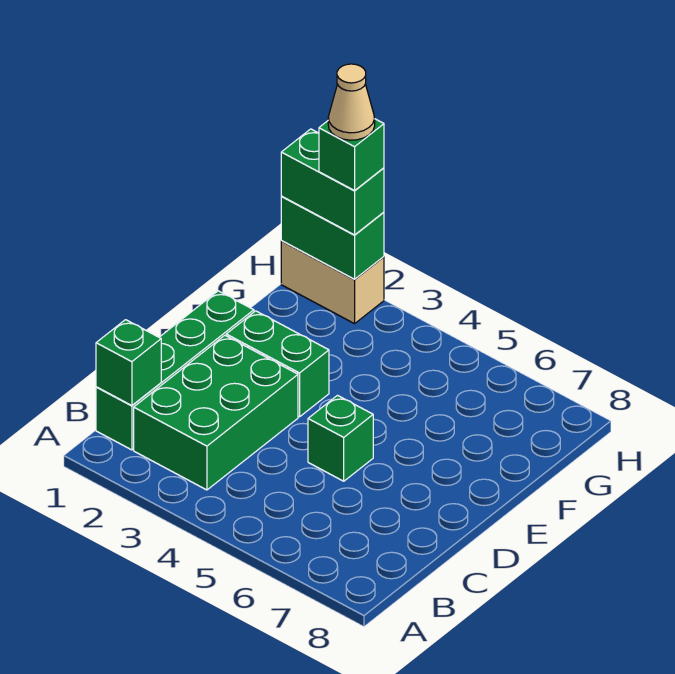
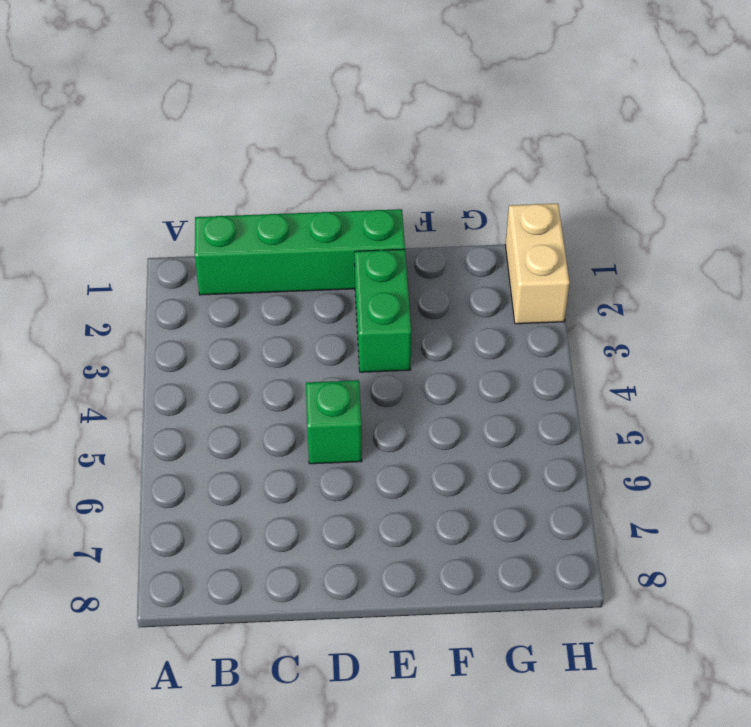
none -> green 2x3 brick [134,335,298,490]
none -> green 1x1 brick [96,320,161,406]

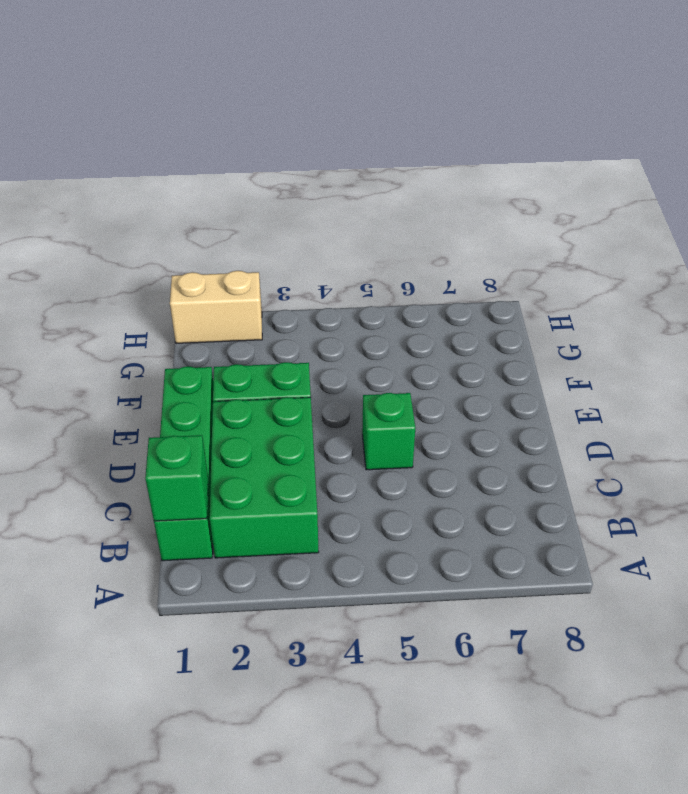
none -> green 1x2 brick [281,197,384,279]
none -> green 1x2 brick [281,129,384,235]

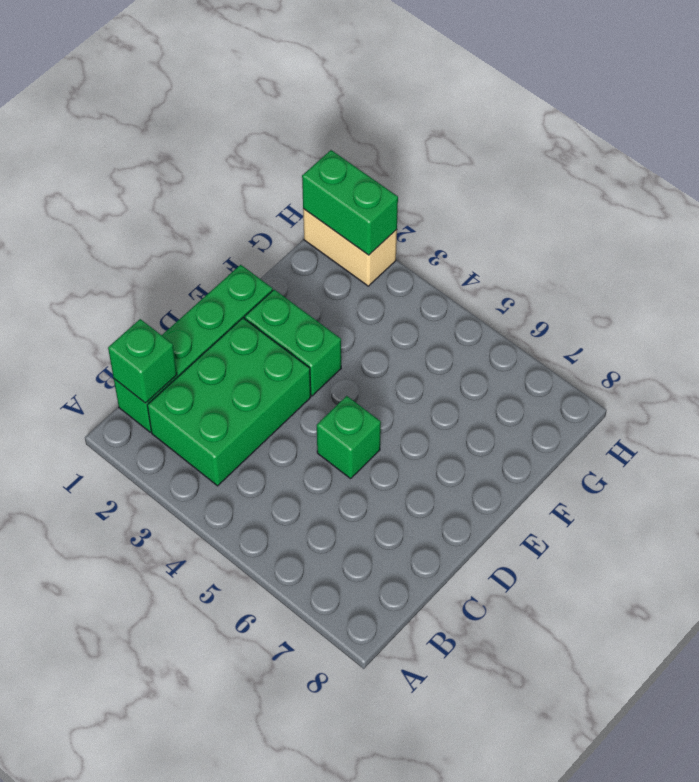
none -> green 1x2 brick [281,129,384,235]
none -> green 1x1 brick [319,119,384,191]

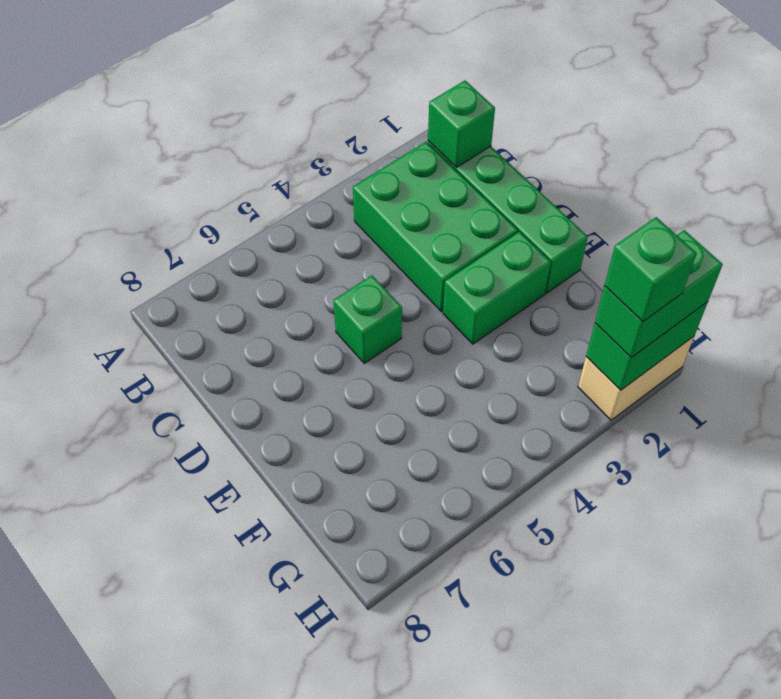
none -> tan 1x1 cone [328,64,375,140]

